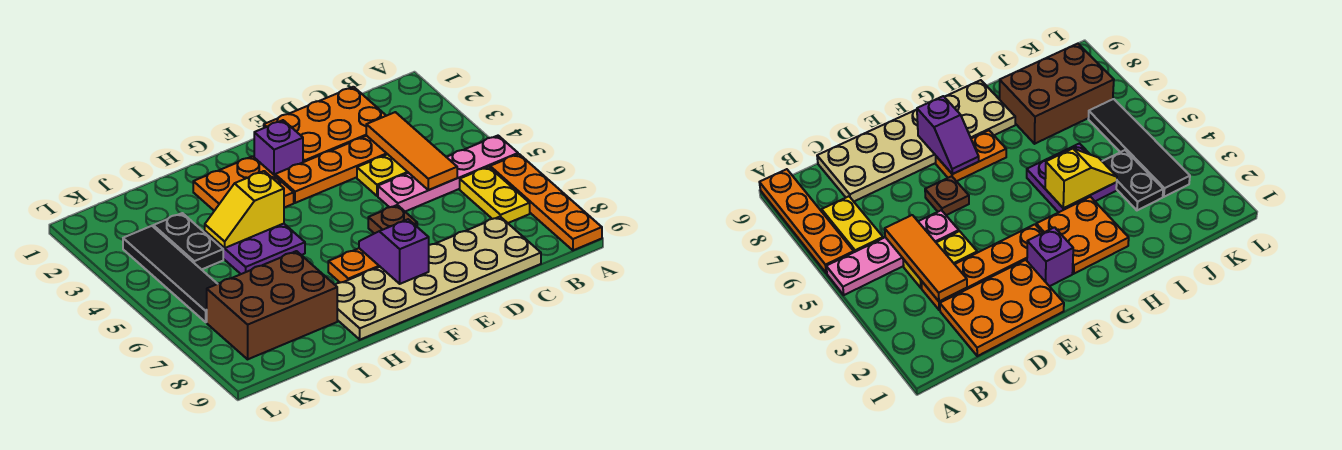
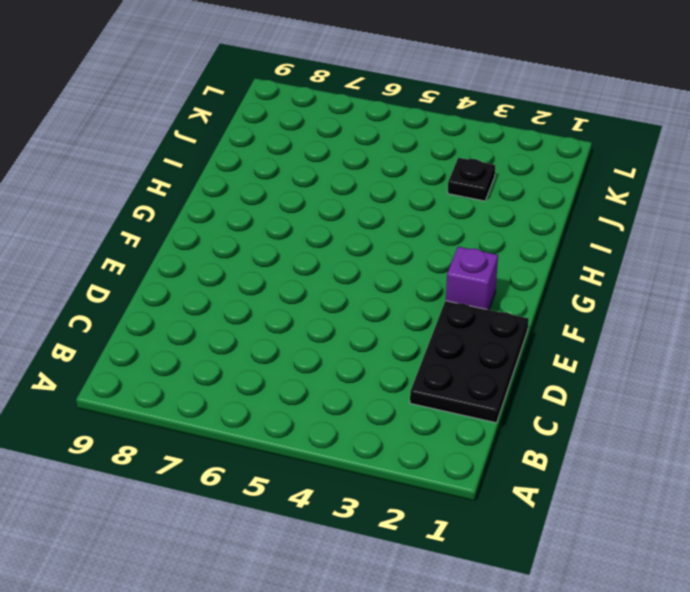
black 2x3 plate [410,301,529,423] -> orange 2x3 plate [264,87,386,162]
black 1x1 plate [448,158,495,201] -> black 1x2 plate [153,213,223,270]
none -> pink 1x4 plate [378,136,518,211]
none -> orange 1x4 plate [490,154,602,250]
none -> yellow 1x2 plate [460,167,530,223]

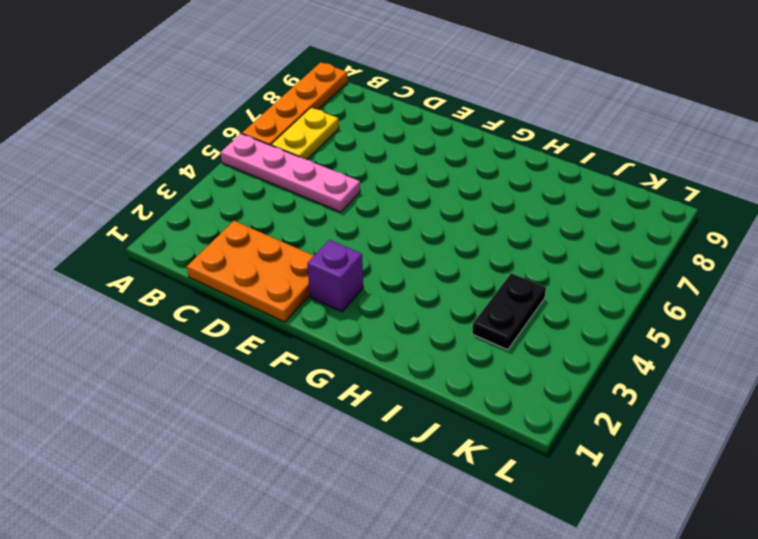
none -> orange 1x4 plate [275,136,387,203]
none -> yellow 1x2 plate [357,154,408,196]
none -> tan 2x6 plate [335,217,541,340]

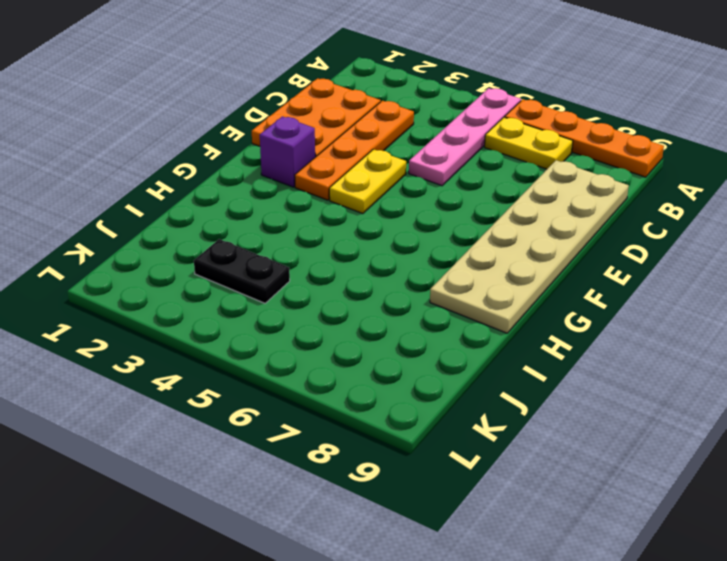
yellow 1x2 plate [329,149,406,214] -> yellow 1x2 plate moved to [357,154,408,196]
none -> brown 1x1 plate [368,205,417,234]
none -> orange 1x2 plate [328,248,380,283]
none -> orange 2x2 plate [193,156,294,211]

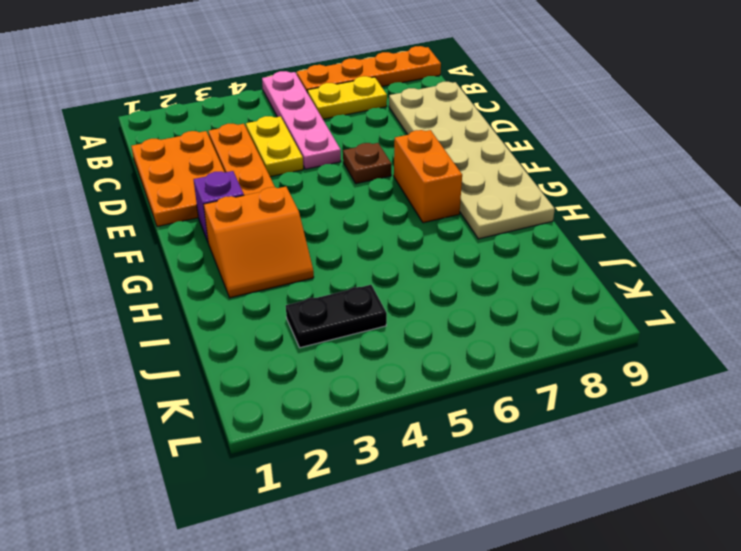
orange 1x2 brick [394,130,462,223] -> orange 1x2 plate [328,248,380,283]
orange 2x2 slope [204,187,314,298] -> orange 2x2 plate [193,156,294,211]
none -> purple 2x2 plate [205,224,305,274]
none -> brown 2x3 brick [207,251,337,359]
none -> black 1x4 tile [123,226,217,322]

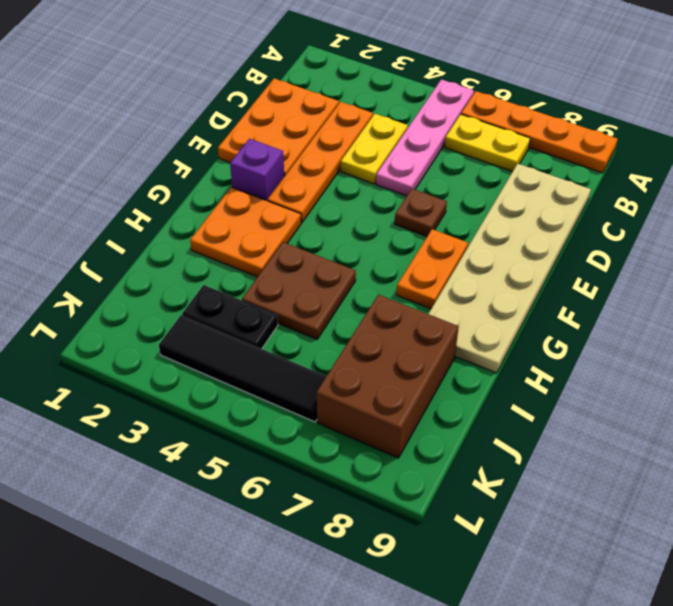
brown 2x2 plate [242,242,356,339] -> purple 2x2 plate [205,224,305,274]
none -> orange 1x3 tile [366,112,457,190]
none -> purple 1x2 slope [359,219,429,284]
none -> yellow 1x2 slope [205,171,284,248]

